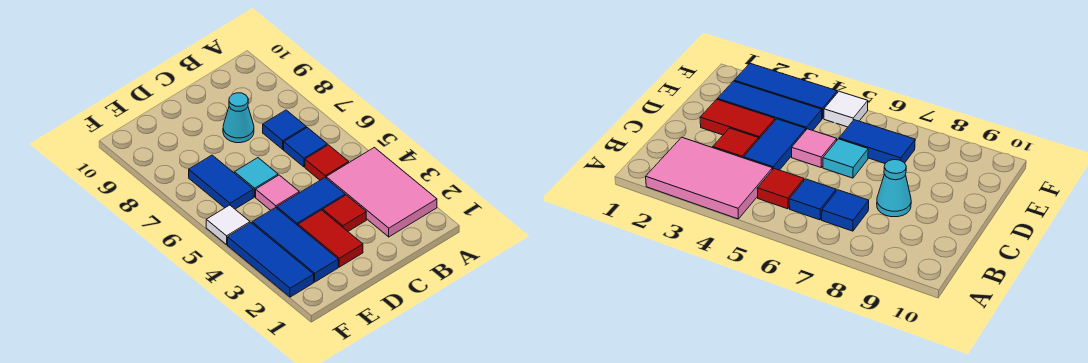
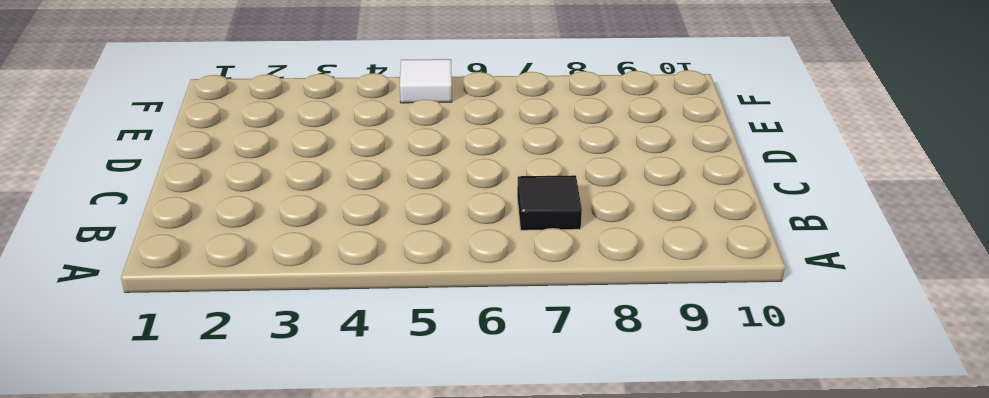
black 1x1 tile [517,175,582,230] -> blue 1x1 tile [263,110,306,149]
none -> pink 2x3 tile [326,147,437,237]
none -> red 1x1 tile [305,145,349,180]
none -> blue 1x1 tile [284,128,327,167]

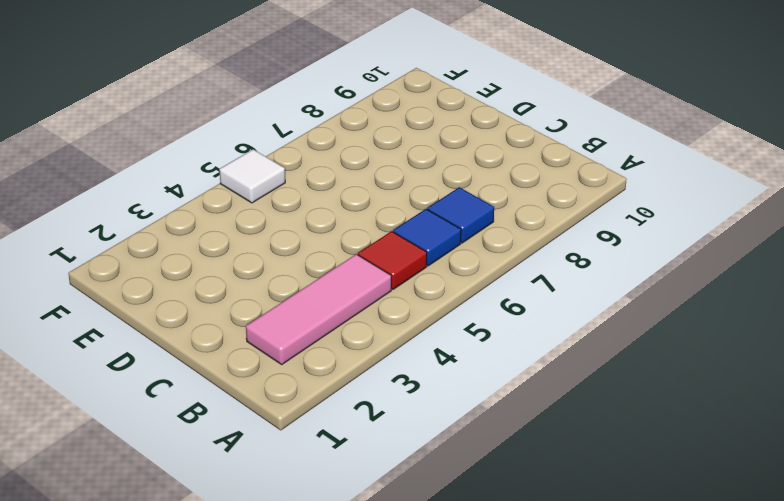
pink 1x3 tile [246,254,391,364] -> pink 2x3 tile [326,147,437,237]
none -> red 1x1 tile [323,195,366,231]
none -> blue 1x2 tile [277,178,345,225]
none -> cyan 1x1 cone [223,93,254,143]

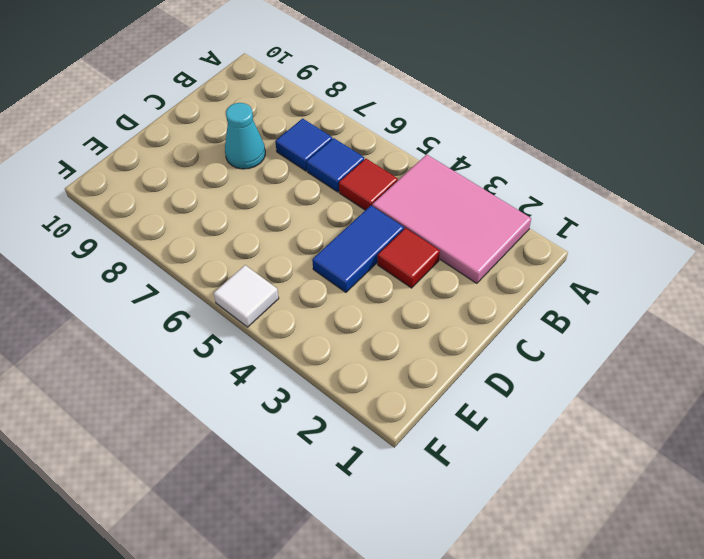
none -> red 1x2 tile [298,210,363,267]
none -> pink 1x1 tile [256,175,299,210]
none -> cyan 1x1 tile [234,158,278,197]

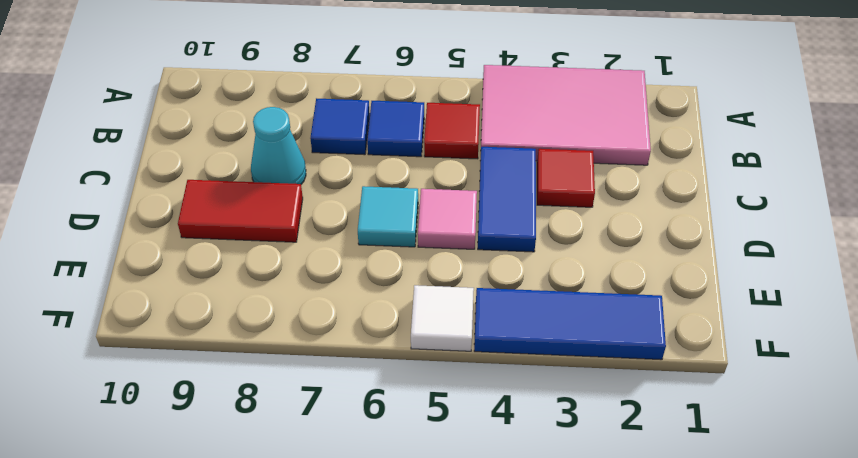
red 1x2 tile [178,180,303,242] -> red 1x2 tile moved to [298,210,363,267]
none -> blue 1x3 tile [252,208,338,282]
none -> blue 1x2 tile [189,155,253,209]

